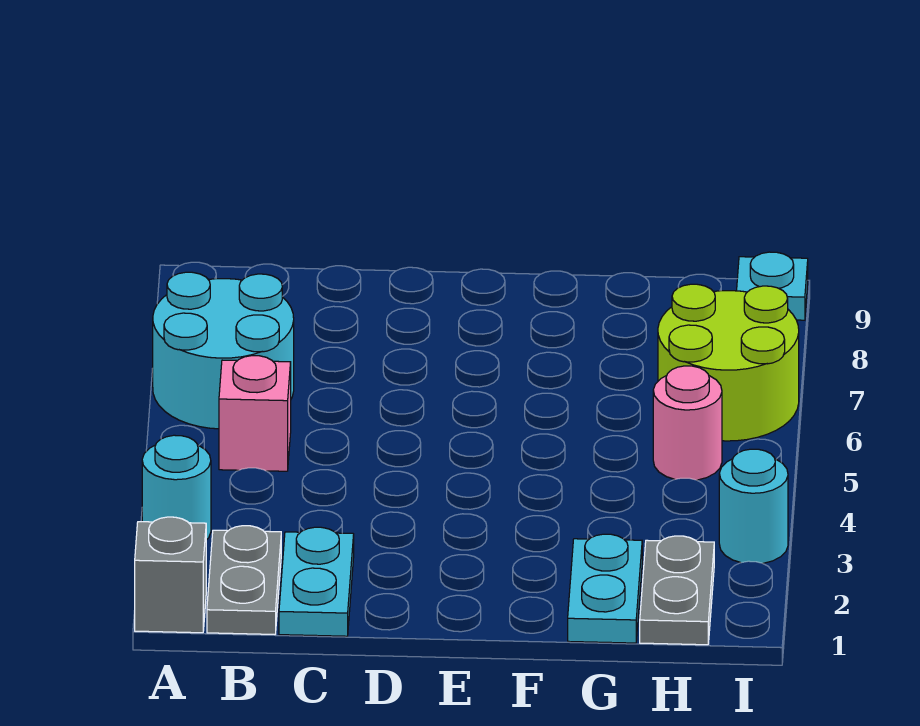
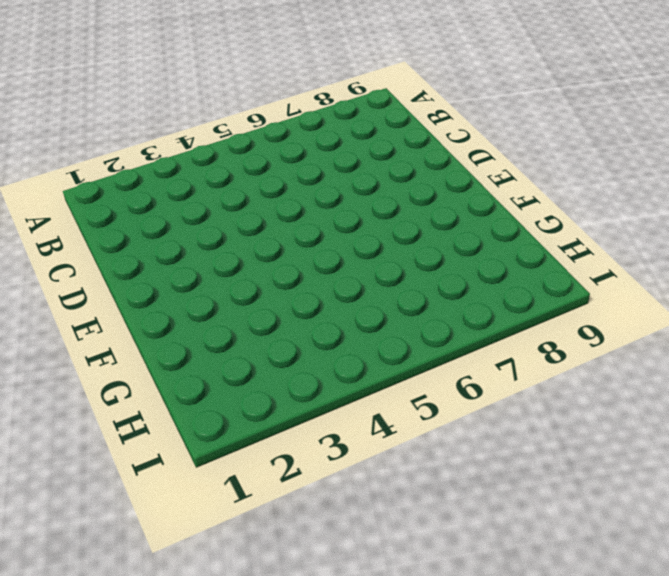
none -> grey 1x1 brick [135,517,206,633]
none -> cyan 1x1 round brick [142,435,211,540]
none -> cyan 2x2 round brick [153,272,294,429]

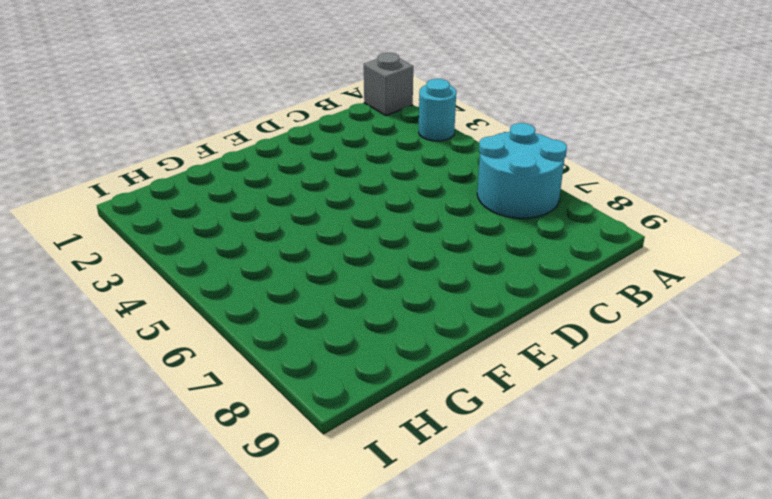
none -> grey 1x2 plate [207,526,281,634]
none -> pink 1x1 brick [219,356,291,471]
none -> cyan 1x2 plate [279,527,354,636]

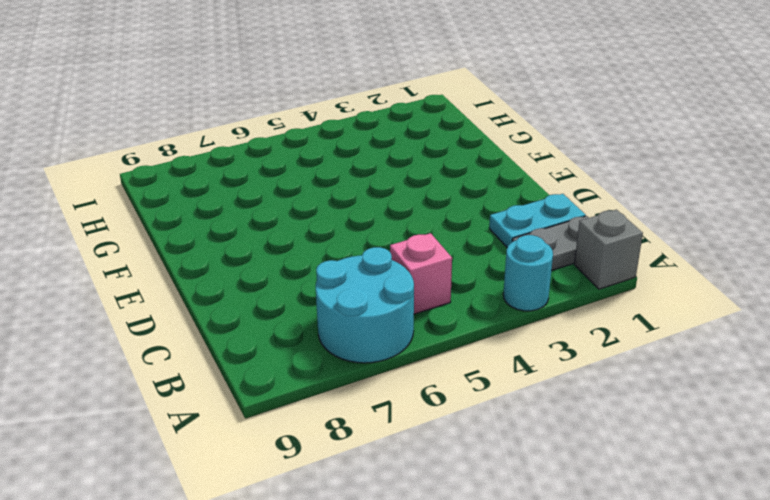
none -> cyan 1x2 plate [568,534,642,643]
none -> grey 1x2 plate [640,536,714,645]
none -> pink 1x1 round brick [653,366,722,480]

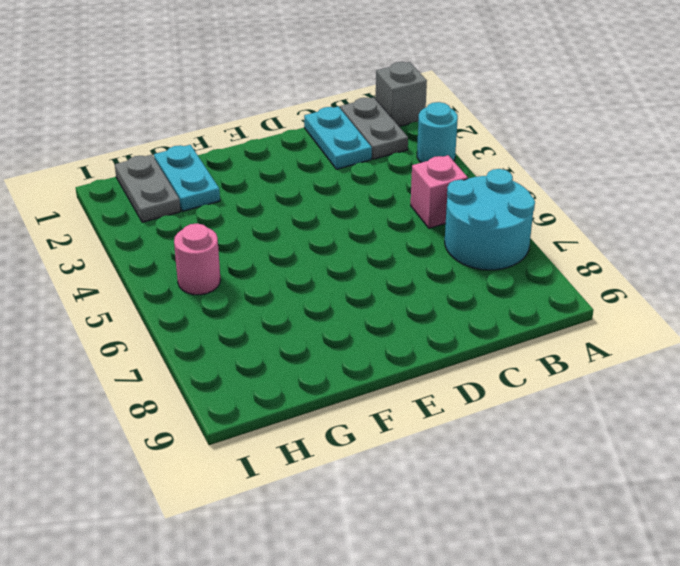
none -> lime 2x2 round brick [658,284,799,441]
none -> cyan 1x1 round brick [719,449,788,563]
none -> cyan 1x1 plate [737,252,808,320]

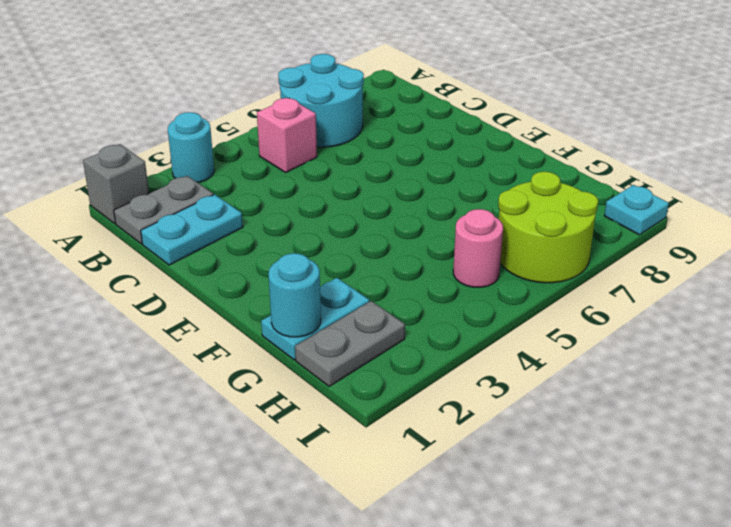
cyan 1x1 round brick [269,253,321,337] -> cyan 1x1 round brick moved to [719,449,788,563]

